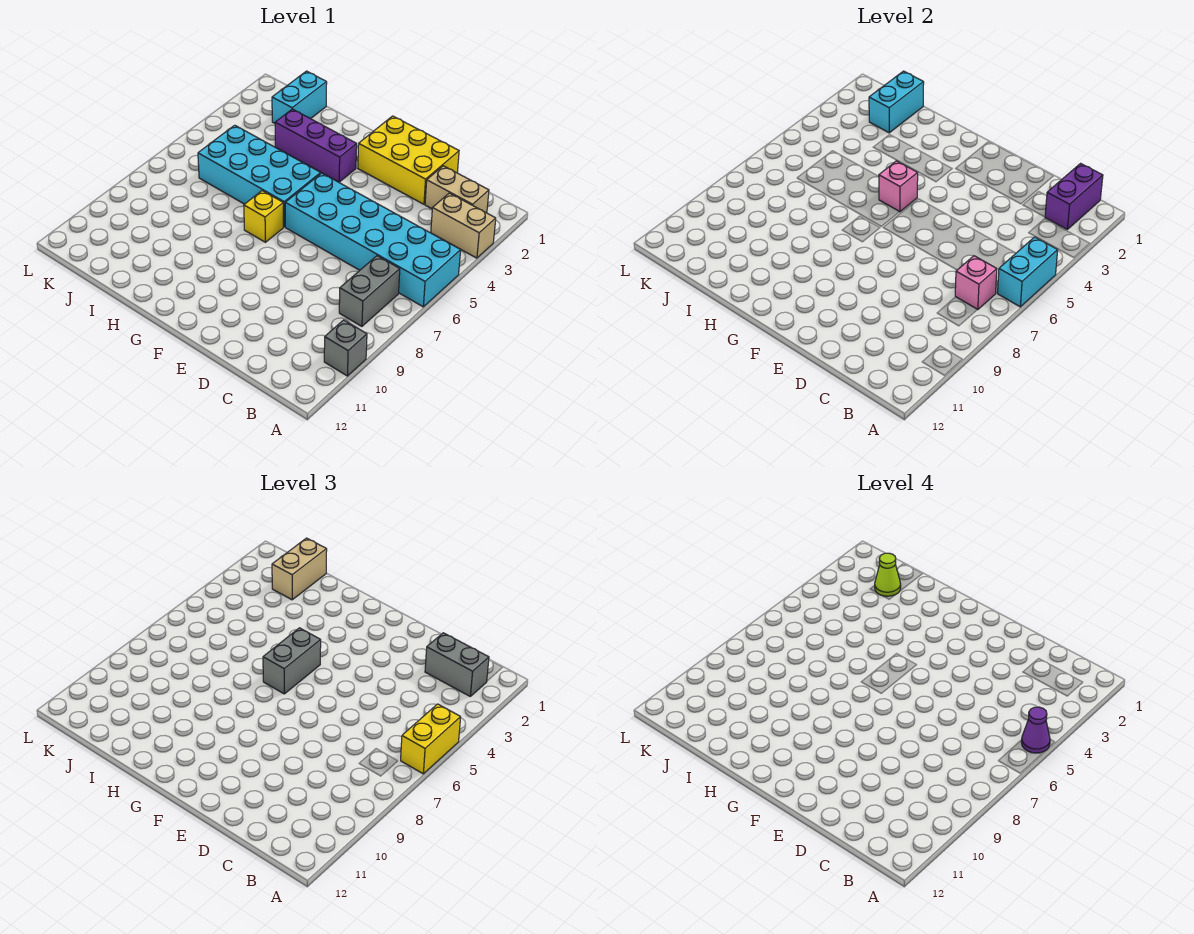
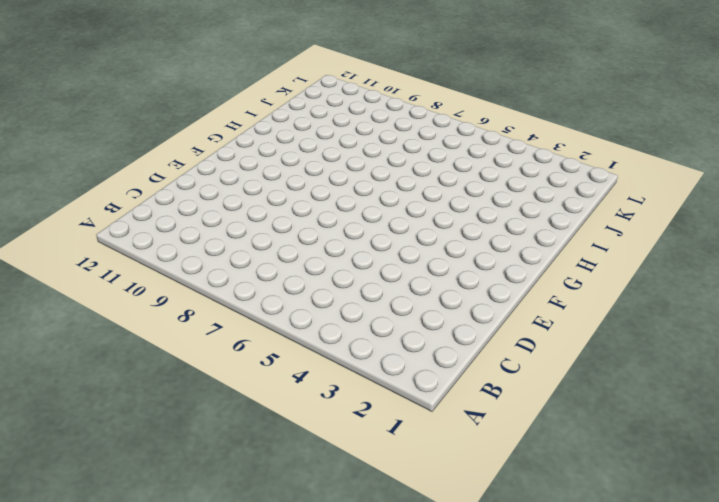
none -> tan 1x2 brick [431,193,496,258]
none -> cyan 2x6 brick [285,173,461,307]
none -> grey 1x1 brick [324,320,367,376]

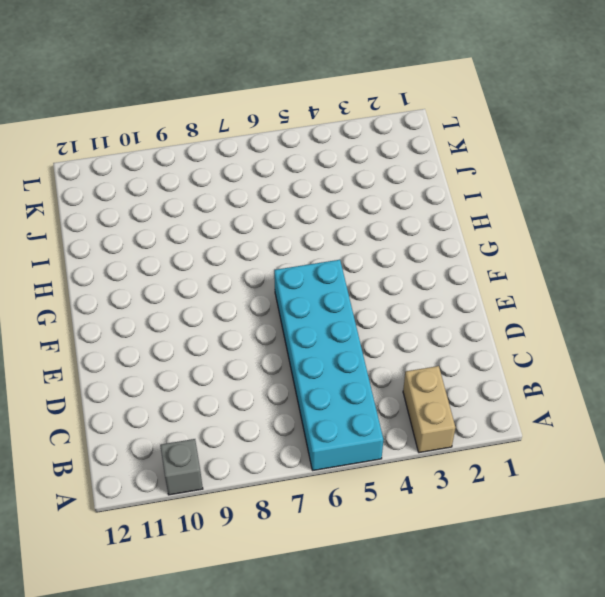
none -> tan 1x2 brick [425,166,489,213]
none -> grey 1x2 brick [339,256,400,326]
none -> yellow 2x3 brick [358,116,459,204]

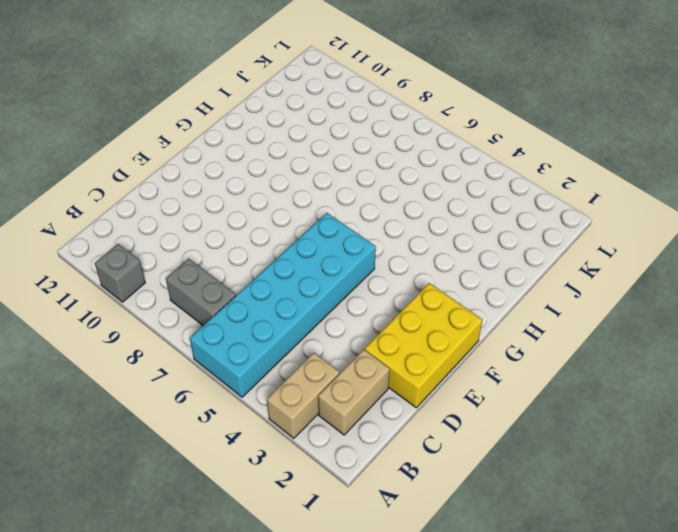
none -> purple 1x3 brick [275,109,357,182]
none -> cyan 2x4 brick [198,125,321,227]
none -> yellow 1x1 brick [244,191,283,242]

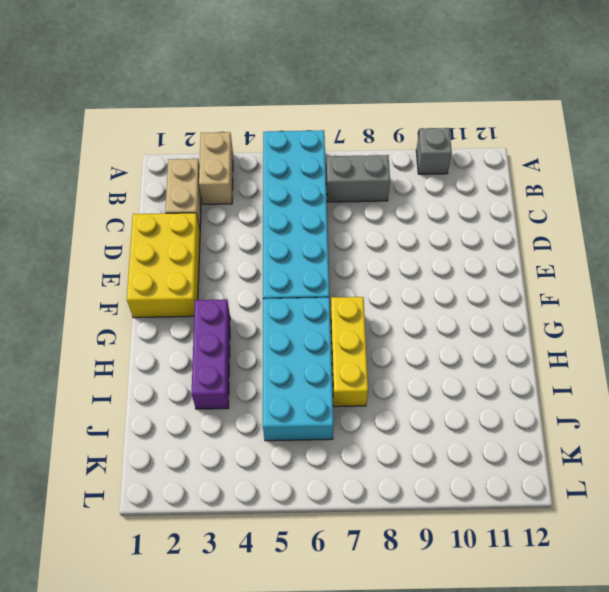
yellow 1x3 brick [331,297,368,407] -> yellow 1x1 brick [244,191,283,242]
none -> cyan 1x2 brick [272,71,327,123]
none -> cyan 1x2 brick [998,237,1058,307]
none -> purple 1x2 brick [1045,163,1103,229]

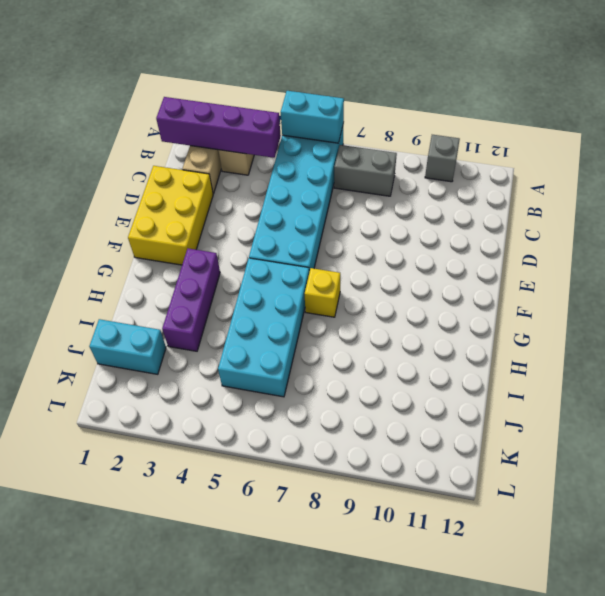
purple 1x4 brick [156,97,281,158] -> purple 1x2 brick [1045,163,1103,229]
none -> pink 1x1 brick [955,256,997,310]
none -> pink 1x1 brick [879,161,918,212]
none -> cyan 1x2 brick [869,71,924,133]

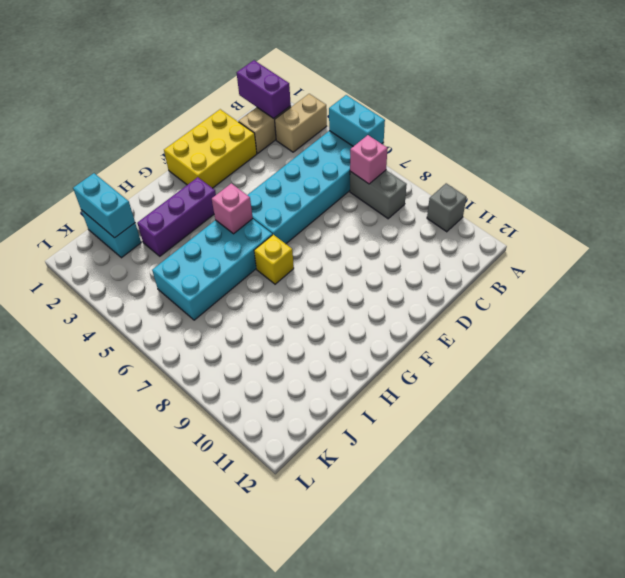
none -> yellow 1x2 brick [401,704,461,774]
none -> grey 1x2 brick [425,633,489,696]
none -> grey 1x2 brick [263,628,321,694]

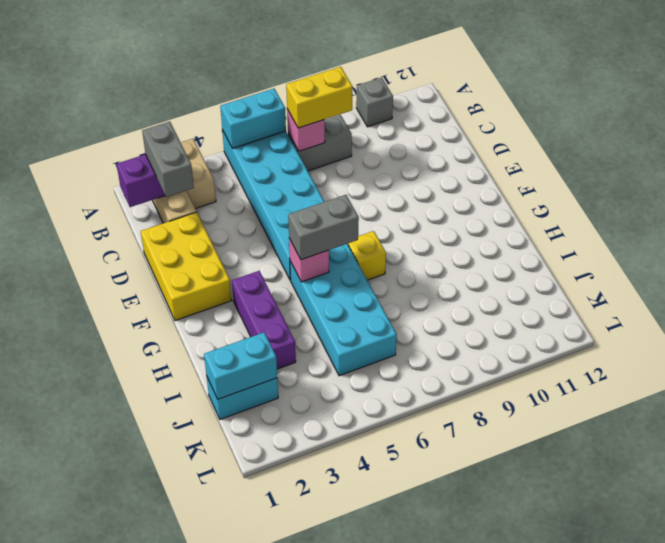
yellow 1x2 brick [286,67,353,128] -> yellow 1x2 brick moved to [401,704,461,774]
none -> tan 1x2 brick [272,538,327,600]
none -> purple 1x1 cone [1021,707,1050,753]
none -> lime 1x1 cone [875,553,901,596]

